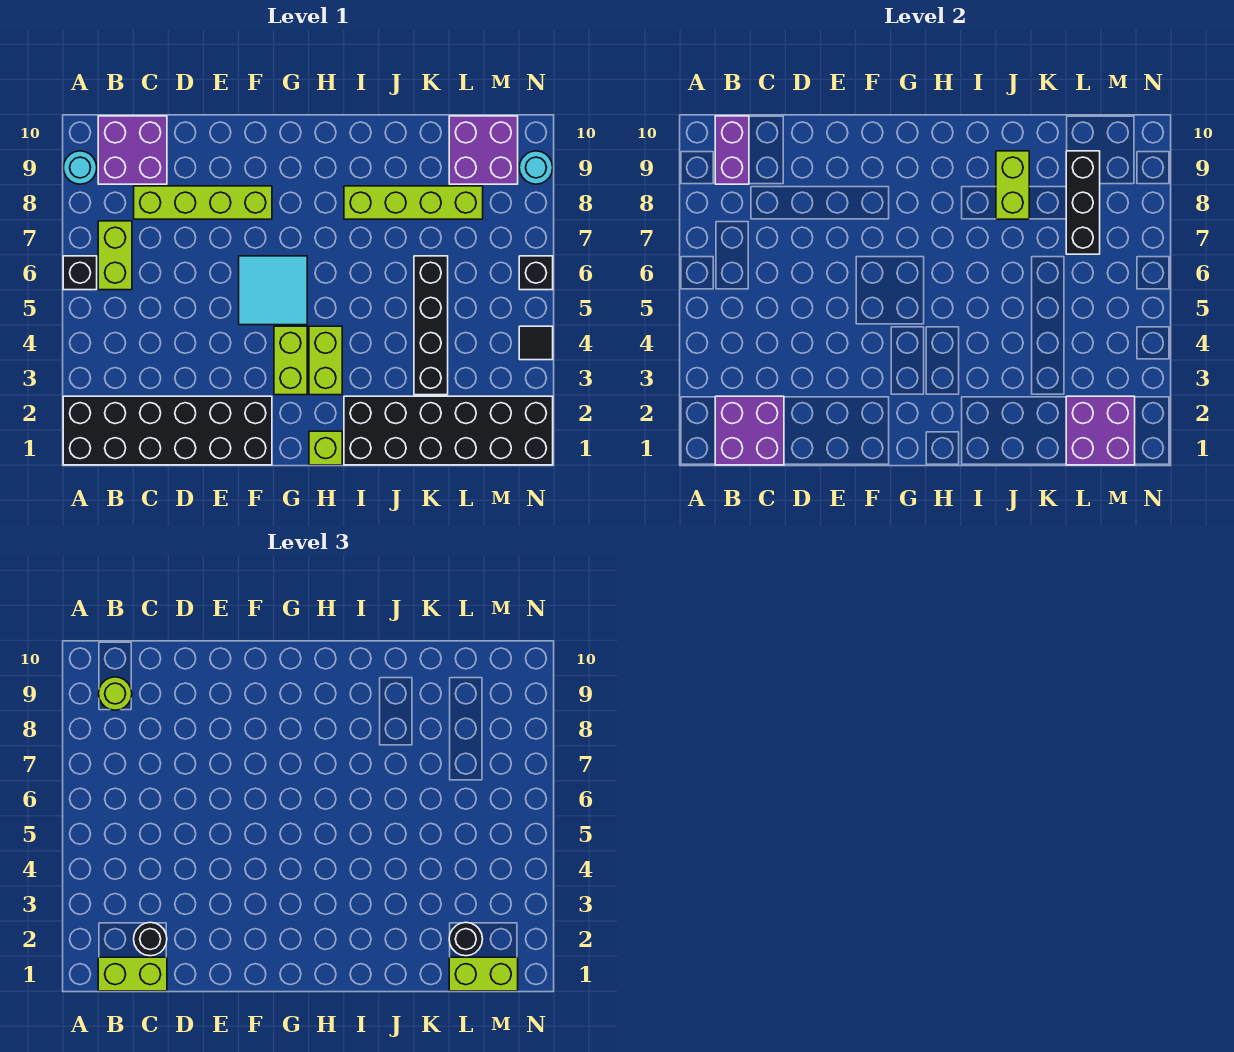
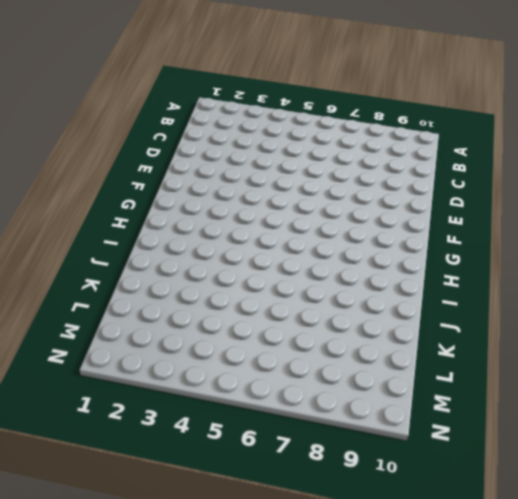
none -> black 2x6 brick [63,396,272,465]
none -> black 1x1 brick [63,256,97,290]
none -> cyan 1x1 round brick [63,151,97,184]

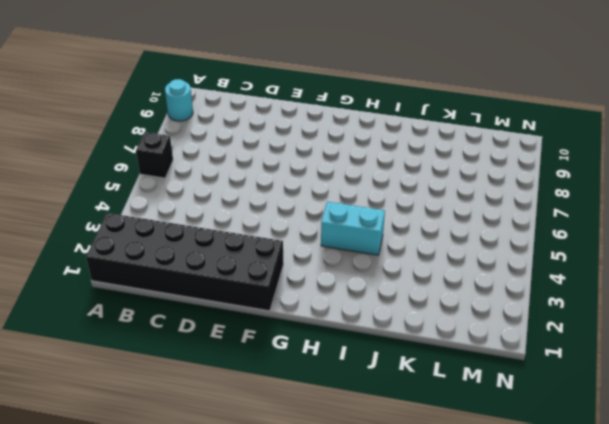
cyan 1x2 brick [321,202,385,255] -> lime 1x2 brick [309,326,342,395]
none -> lime 1x2 brick [98,221,132,290]
none -> purple 2x2 brick [98,116,167,184]
none -> lime 1x4 brick [134,186,272,219]

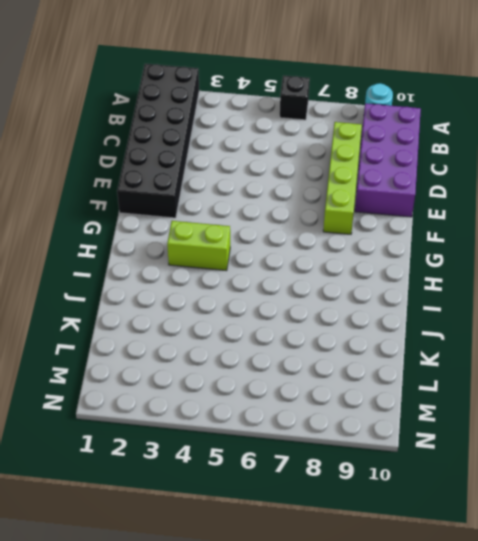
purple 2x4 brick [355,103,421,217] -> purple 2x2 brick [98,116,167,184]
none -> lime 1x2 brick [98,221,132,290]
none -> cyan 2x2 tile [239,256,307,325]
none -> lime 1x2 brick [274,326,307,395]

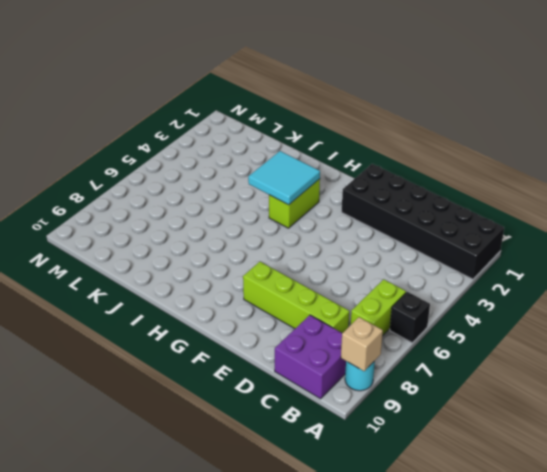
tan 1x1 brick [341,317,383,371] -> none
cyan 2x2 tile [248,151,320,205] -> cyan 2x2 tile moved to [239,256,307,325]
none -> lime 1x2 brick [274,326,307,395]
none -> lime 1x1 brick [309,431,342,465]
none -> black 2x6 brick [344,396,553,465]

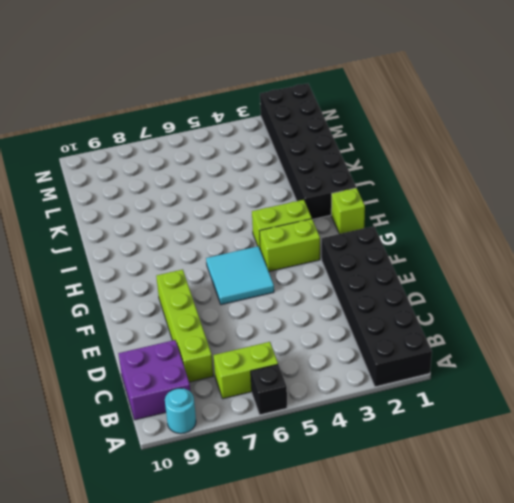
none -> lime 1x4 brick [344,186,483,219]
none -> black 1x4 brick [414,256,448,395]
none -> purple 2x2 brick [449,116,518,184]

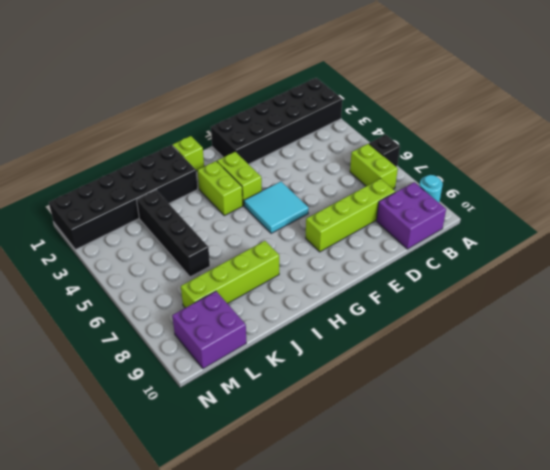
none -> black 1x1 tile [519,326,553,360]
none -> black 1x1 brick [519,256,553,290]
none -> cyan 1x1 round brick [519,151,553,184]

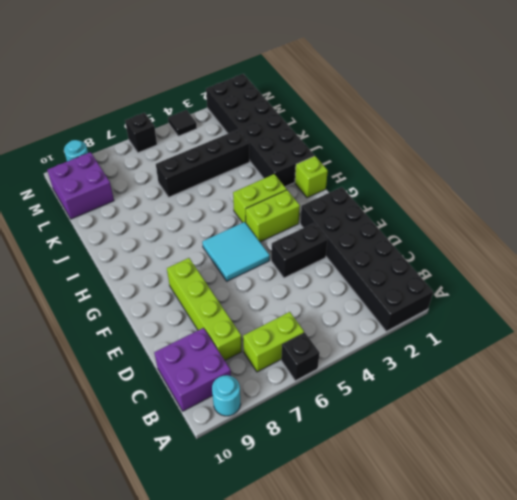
black 1x2 brick [271,223,328,278] -> none
none -> lime 1x4 brick [344,186,483,219]
none -> purple 2x2 brick [715,396,784,465]
none -> purple 1x2 brick [715,116,749,184]

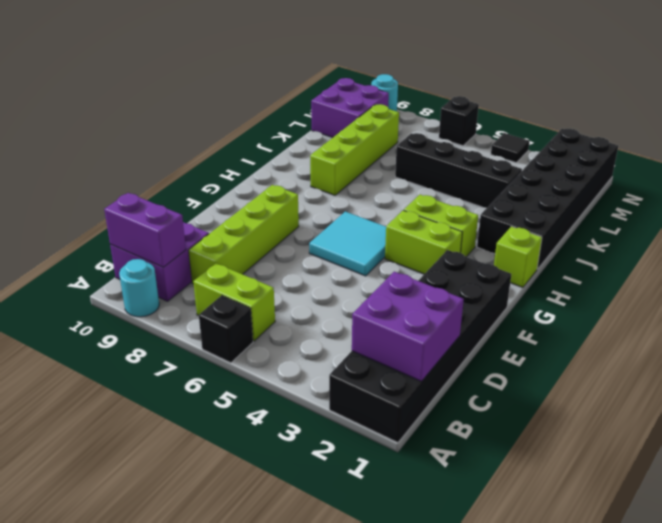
none -> lime 1x2 brick [996,151,1029,219]
none -> purple 2x2 brick [1066,396,1135,465]
none -> black 1x3 brick [1066,151,1100,254]

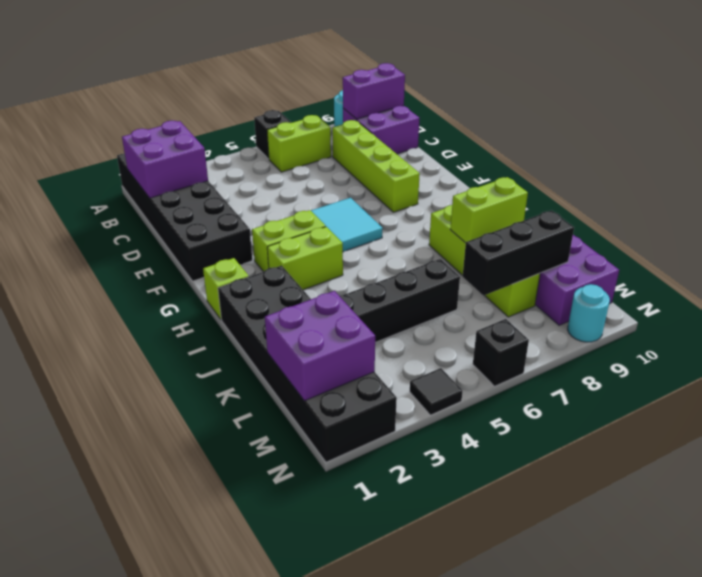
none -> lime 1x2 brick [98,957,167,991]
none -> lime 1x1 round brick [99,677,132,710]
none -> black 1x1 round brick [134,922,167,956]

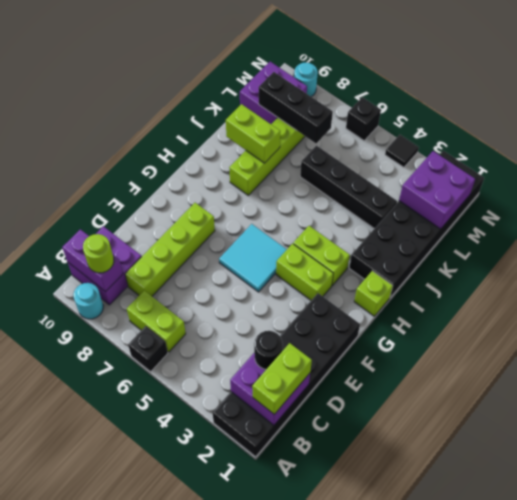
none -> lime 1x2 brick [449,957,518,991]
none -> black 1x1 round brick [449,922,483,956]

